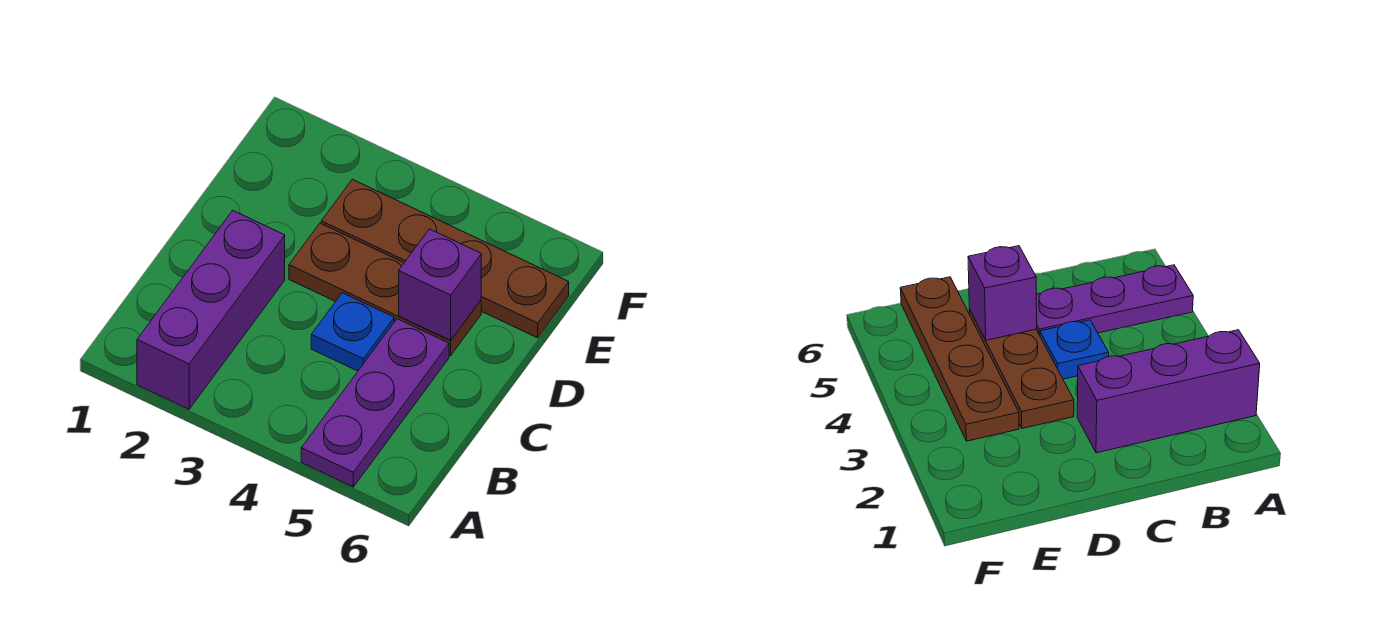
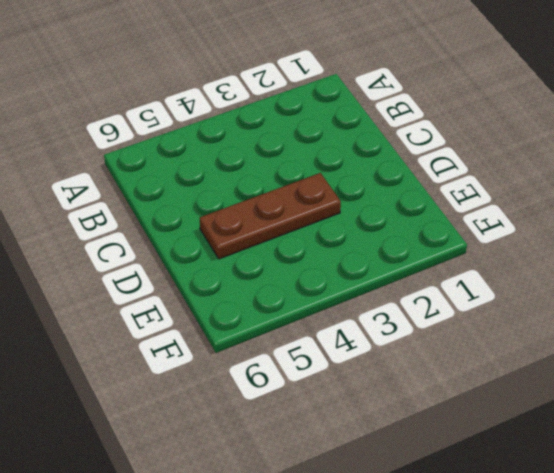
none -> purple 1x3 brick [137,211,285,409]
none -> purple 1x3 plate [301,319,449,487]

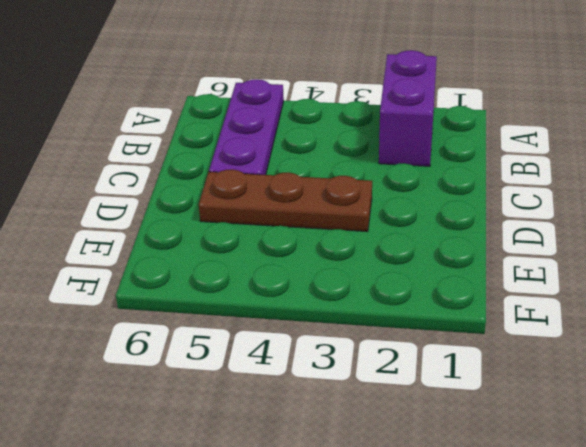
purple 1x2 brick [379,50,437,166] -> purple 1x3 brick [137,211,285,409]
none -> blue 1x1 plate [311,293,394,371]
none -> brown 1x4 plate [321,179,569,338]

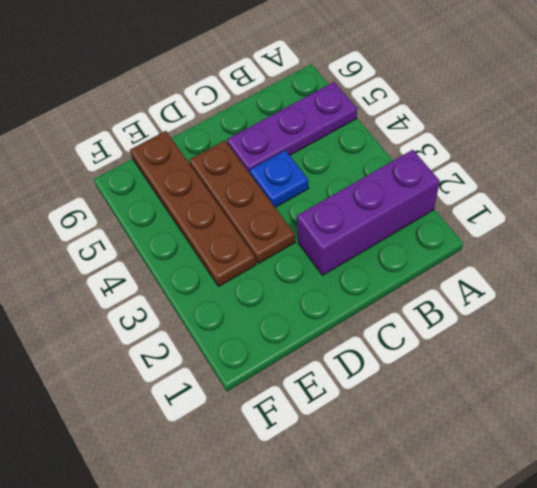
none -> purple 1x1 brick [399,229,481,340]

